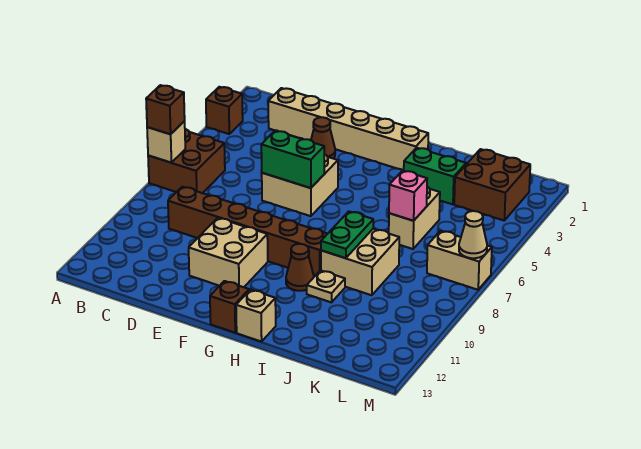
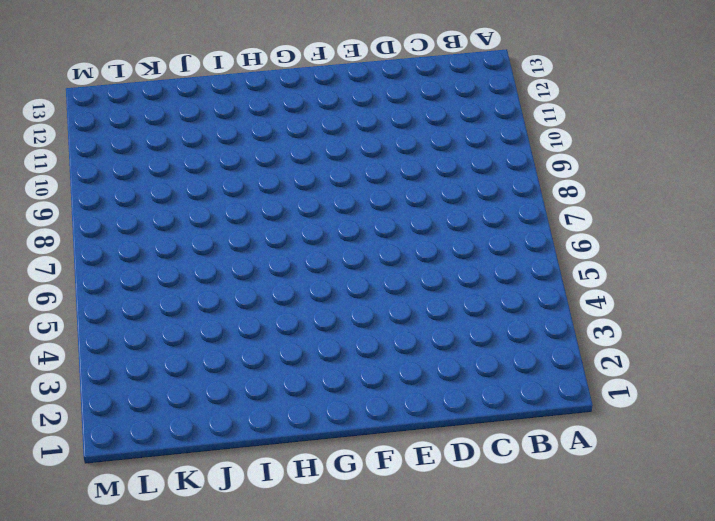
none -> brown 1x1 brick [206,87,243,134]
none -> brown 2x2 brick [148,129,225,193]
none -> tan 1x6 brick [268,88,428,171]

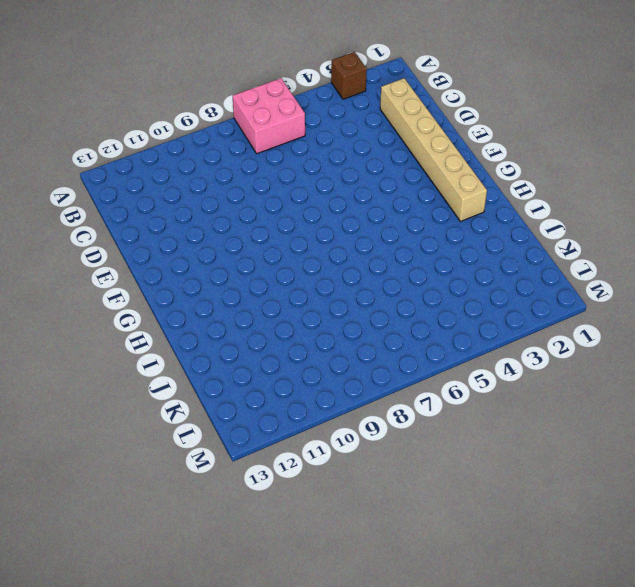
pink 2x2 brick [233,78,305,154] -> brown 2x2 brick [148,129,225,193]
none -> brown 1x6 brick [168,187,327,277]
none -> brown 1x1 cone [311,117,335,158]
none -> tan 2x2 brick [262,154,338,216]

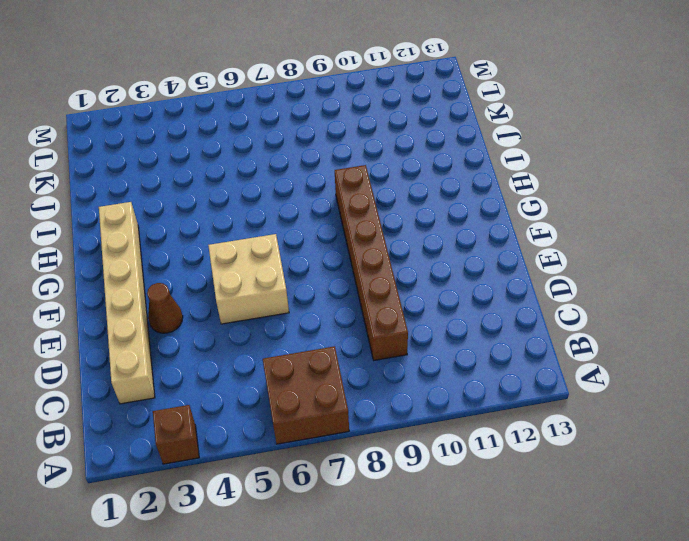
none -> tan 2x2 brick [189,218,268,287]
none -> brown 1x1 brick [210,281,249,333]
none -> brown 1x1 cone [286,244,314,291]

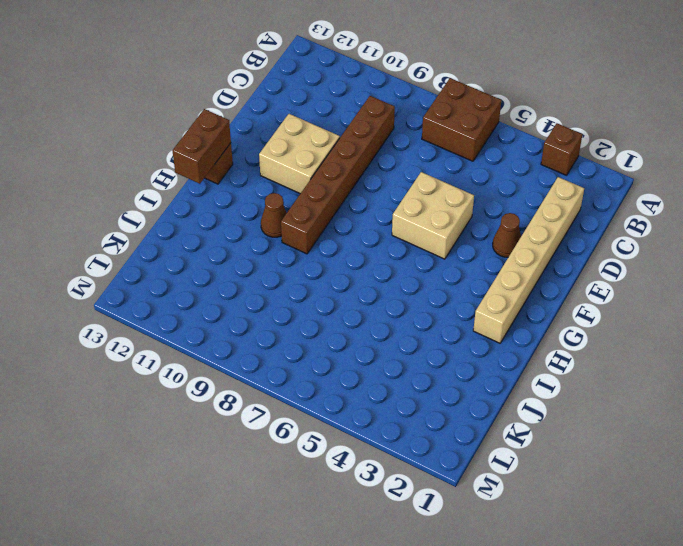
brown 1x2 brick [172,109,231,184] -> none
none -> tan 1x1 brick [236,290,276,342]
none -> green 1x2 brick [404,148,466,204]
none -> tan 2x2 brick [321,229,399,295]

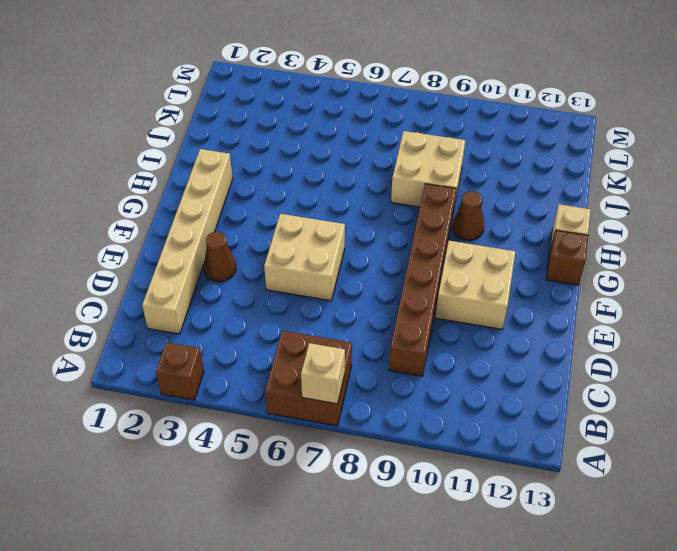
none -> green 1x2 brick [404,148,466,204]
none -> tan 1x1 plate [307,270,345,302]
none -> tan 1x2 brick [389,187,440,249]

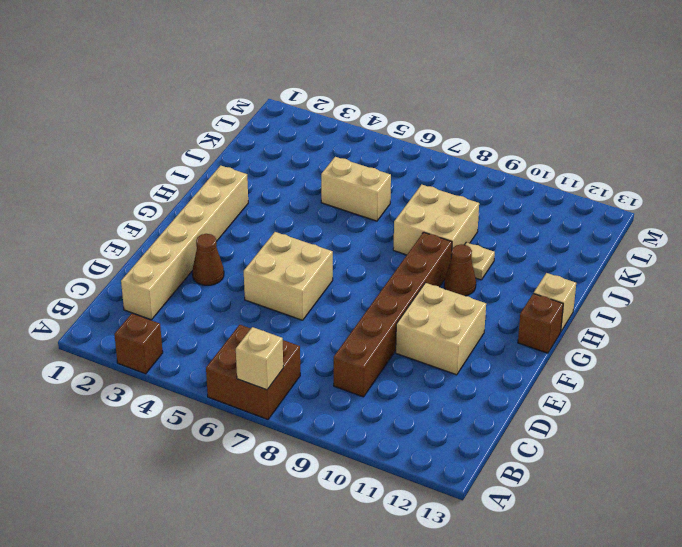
none -> green 1x2 brick [404,148,466,204]
none -> brown 2x2 brick [454,149,530,220]
none -> tan 1x2 brick [427,231,492,290]

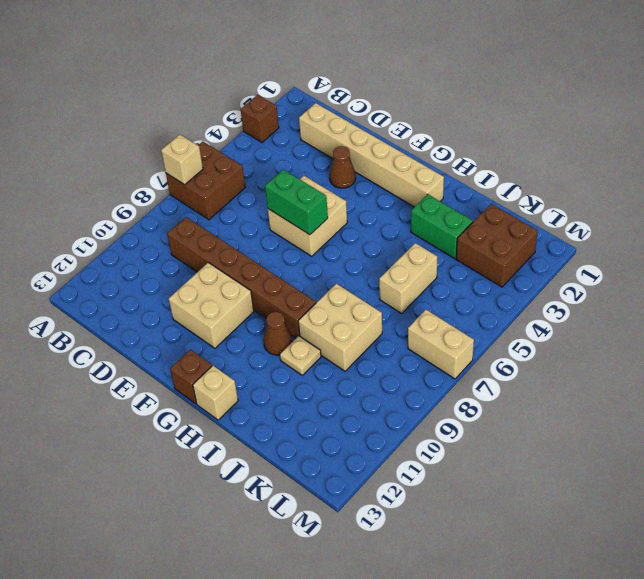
none -> green 1x2 plate [321,211,373,258]
none -> pink 1x1 brick [389,170,427,221]
none -> tan 1x1 cone [459,211,487,258]

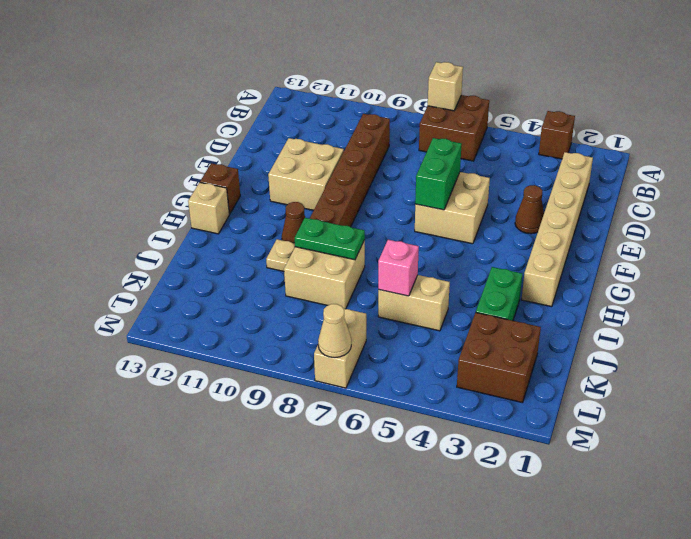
none -> brown 1x1 brick [146,85,185,134]

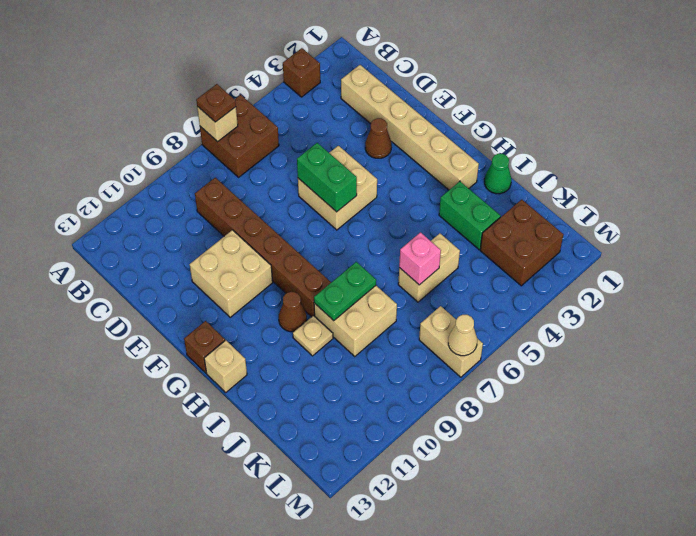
brown 1x1 plate [196,84,236,122] -> brown 1x1 brick [146,85,185,134]
green 1x1 cone [484,154,511,194] -> none

